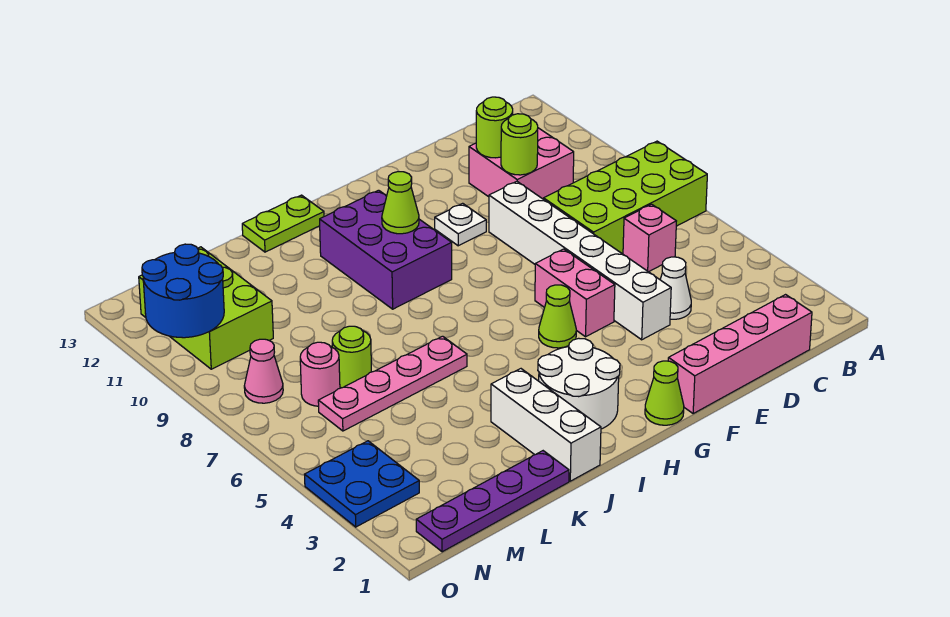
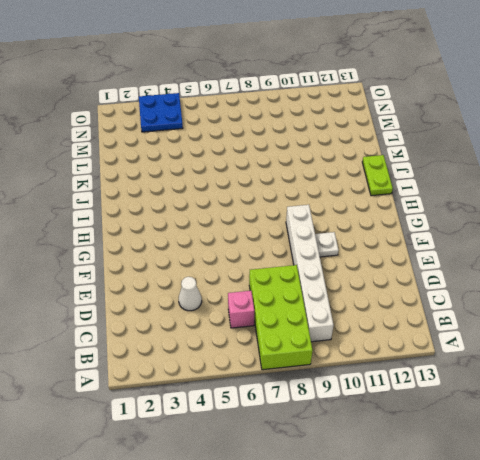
white 1x6 brick [286,205,334,342] -> white 1x6 brick turned to [489,181,671,340]
none -> pink 1x4 brick [668,295,812,413]
none -> pink 2x2 brick [469,128,574,199]
none -> pink 1x2 brick [535,249,615,337]

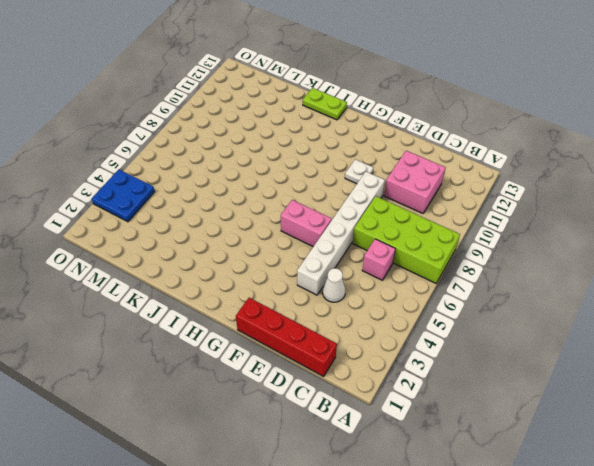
red 1x4 brick [236,298,337,376] -> pink 1x4 brick [668,295,812,413]
pink 1x2 brick [281,200,332,247] -> pink 1x2 brick turned to [535,249,615,337]
none -> lime 1x1 cone [645,361,684,425]
none -> lime 1x1 cone [539,285,576,348]
none -> white 2x2 round brick [538,338,620,429]

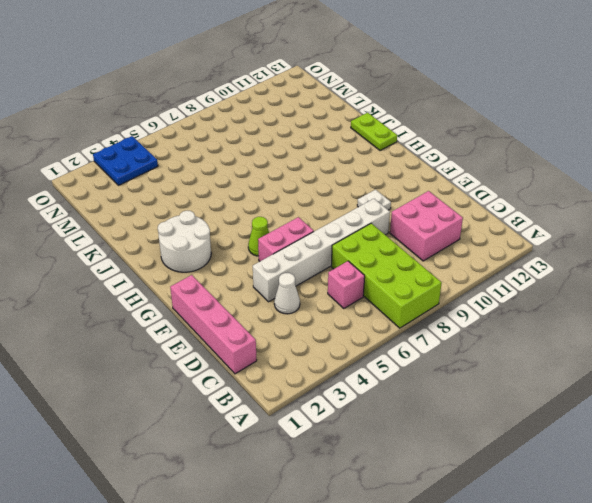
none -> lime 1x1 cone [645,361,684,425]
none -> purple 2x3 brick [320,190,452,309]
none -> white 1x3 brick [491,369,601,481]

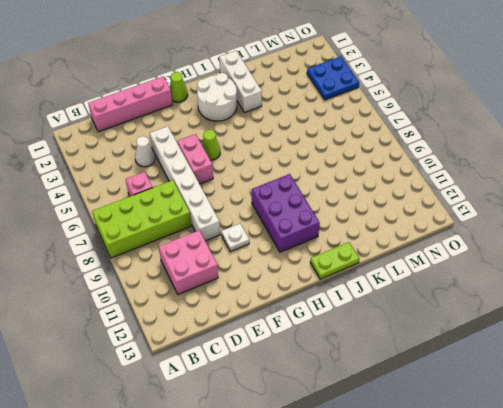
none -> pink 1x4 plate [318,336,467,431]
none -> purple 1x4 plate [416,451,569,552]
none -> lime 1x1 round brick [332,326,371,388]

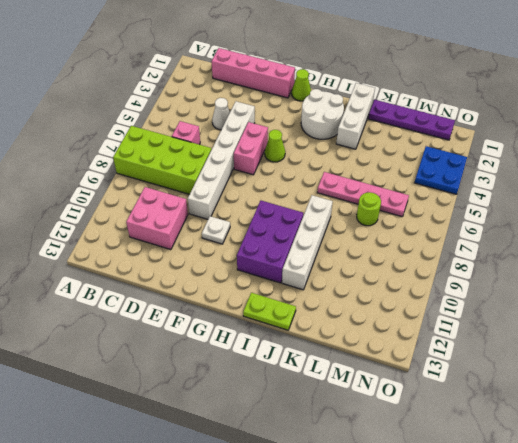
white 1x4 brick [282,195,333,290] -> none
none -> pink 1x1 round brick [300,342,340,406]
none -> lime 2x3 brick [139,247,273,369]
none -> pink 1x1 cone [244,339,283,403]

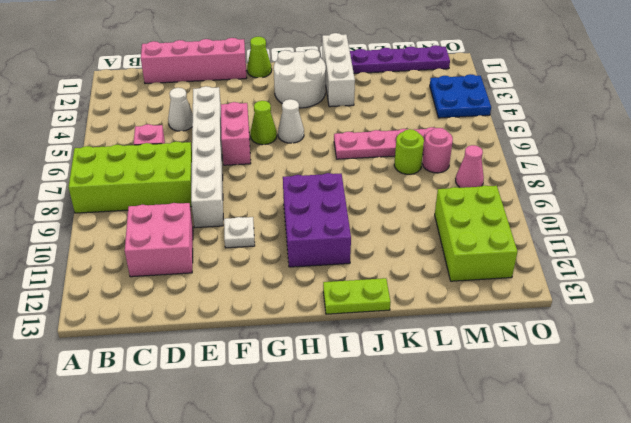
white 1x1 cone [278,99,304,143] -> none
none -> lime 1x1 round brick [501,114,538,175]
none -> lime 1x1 round brick [476,97,513,158]
none -> lime 1x1 cone [382,172,419,234]

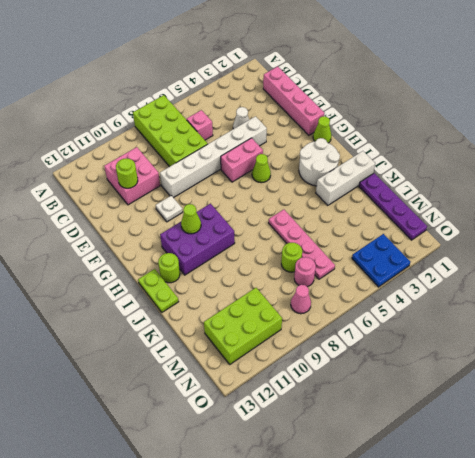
lime 1x1 round brick [158,253,180,283] -> lime 1x1 round brick moved to [501,114,538,175]
none -> blue 2x2 round brick [142,244,224,338]

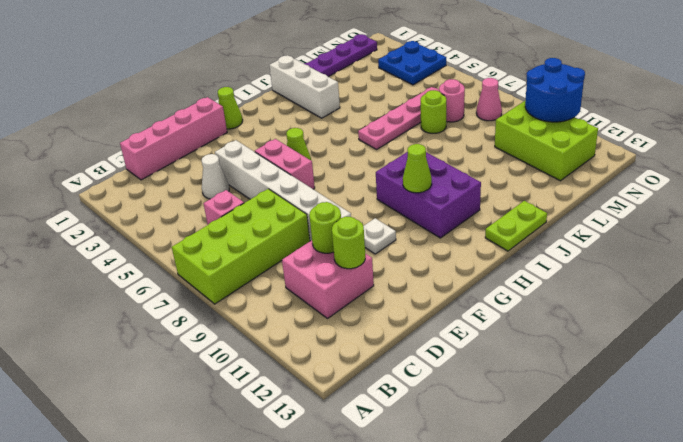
none -> white 2x2 round brick [538,338,620,429]

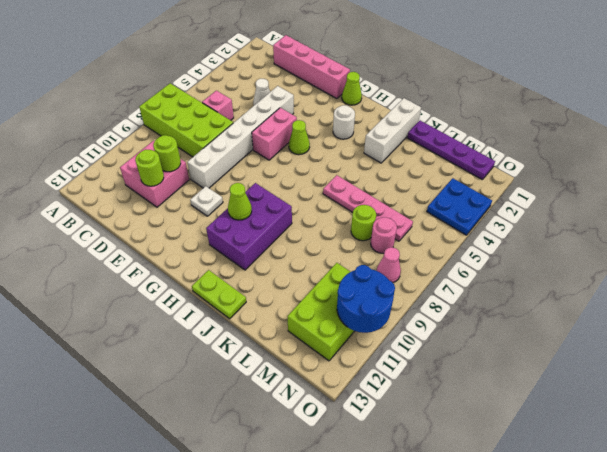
white 1x1 round brick [333,105,355,139] -> white 2x2 round brick [538,338,620,429]

